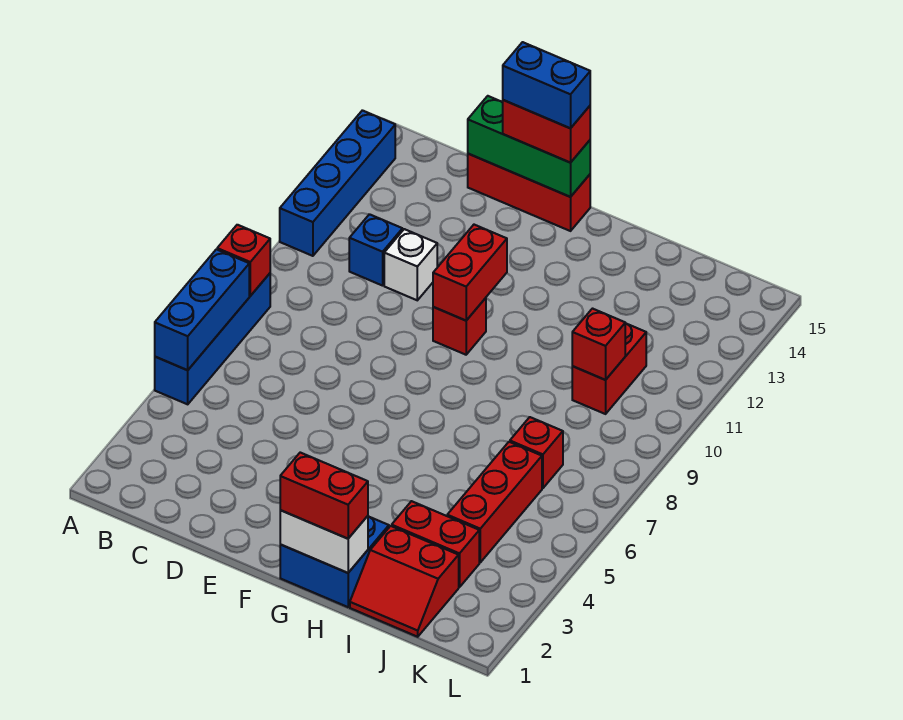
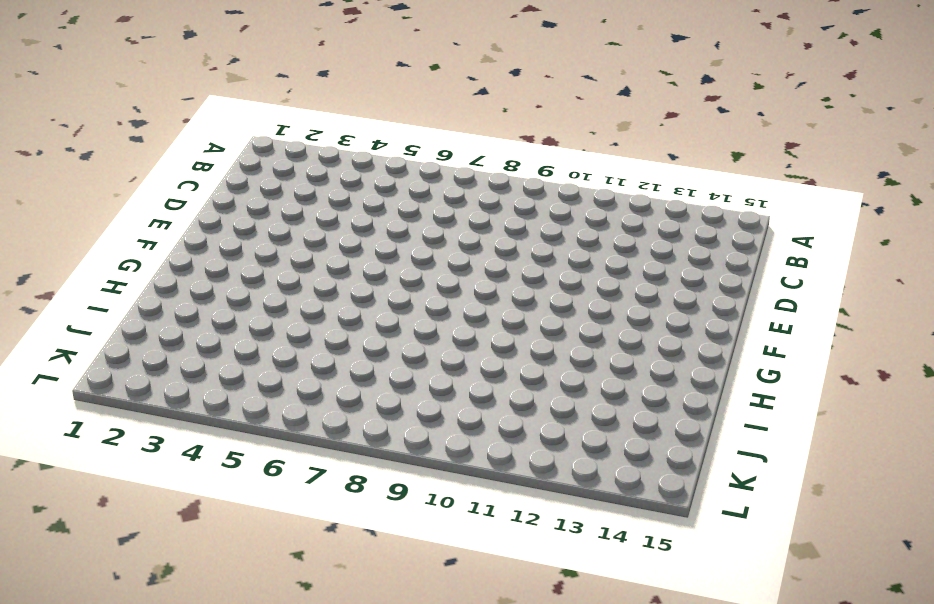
none -> blue 1x4 brick [155,273,270,404]
none -> blue 1x4 brick [280,110,395,256]
none -> blue 1x1 brick [349,214,402,286]

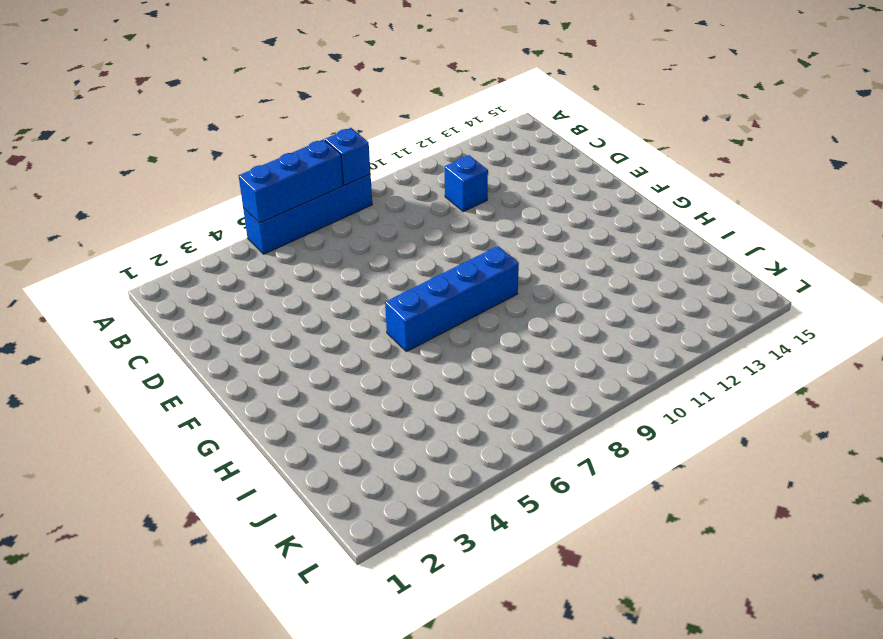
blue 1x1 brick [325,128,371,185] -> red 1x1 brick [217,225,270,296]
blue 1x4 brick [385,246,519,352] -> blue 1x4 brick moved to [280,110,395,256]
none -> white 1x1 brick [384,229,437,300]
none -> red 1x3 brick [468,154,590,231]
none -> red 1x1 brick [433,298,486,355]

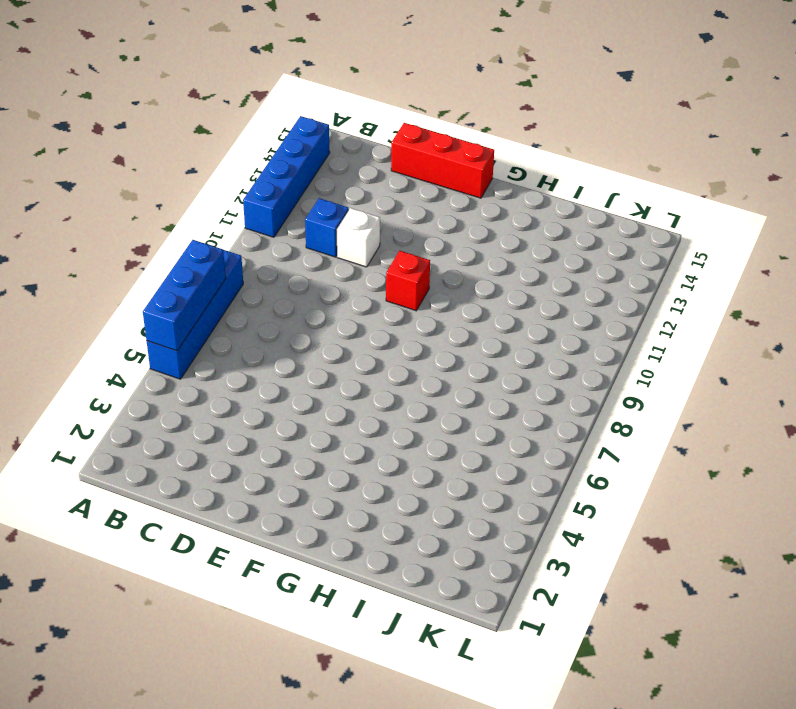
none -> blue 2x2 brick [280,516,389,607]
none -> red 2x2 slope [350,526,459,637]
none -> red 1x2 brick [392,501,479,587]

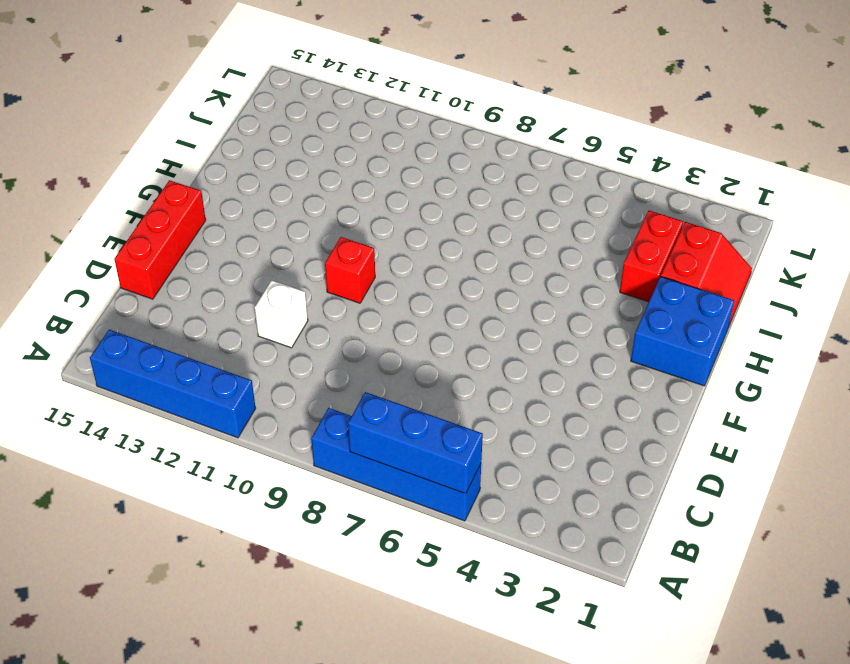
none -> blue 1x1 brick [349,214,402,286]
none -> red 1x3 brick [447,442,542,562]
none -> red 1x1 brick [510,417,563,488]

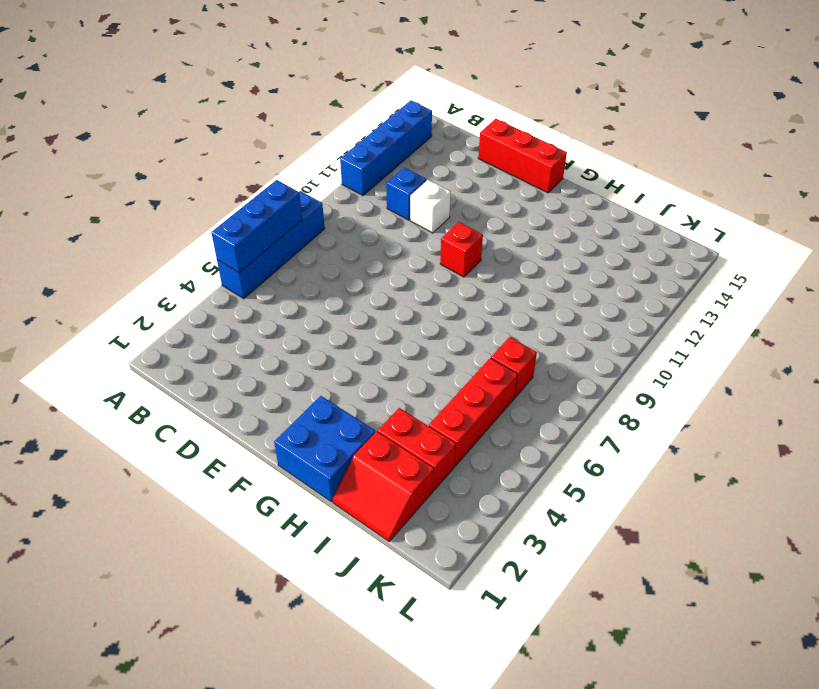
none -> red 1x2 brick [572,323,646,414]
none -> red 1x1 brick [217,225,270,296]
none -> green 1x3 brick [468,96,590,197]

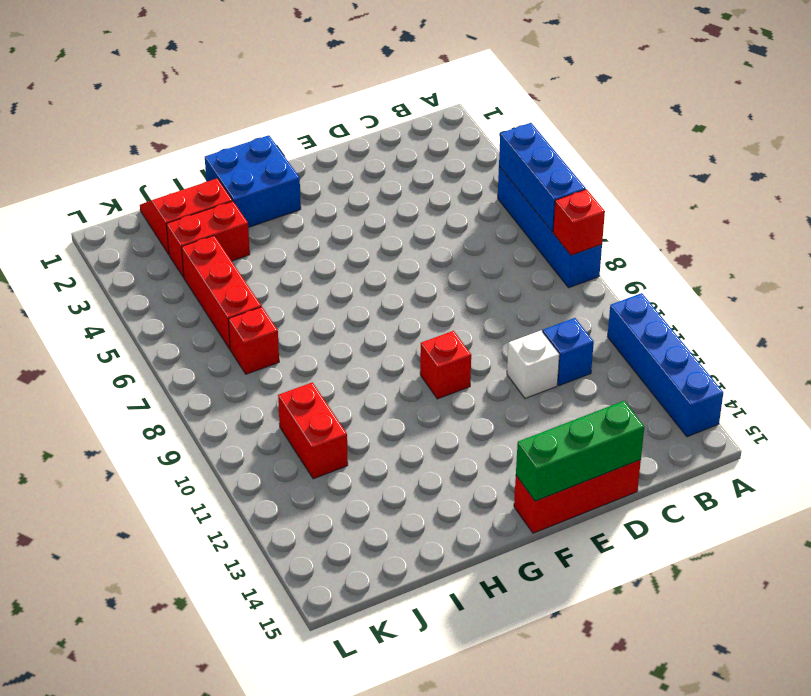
none -> red 1x2 brick [433,225,507,321]
none -> white 1x2 brick [280,510,368,573]
none -> red 1x1 brick [572,309,625,380]

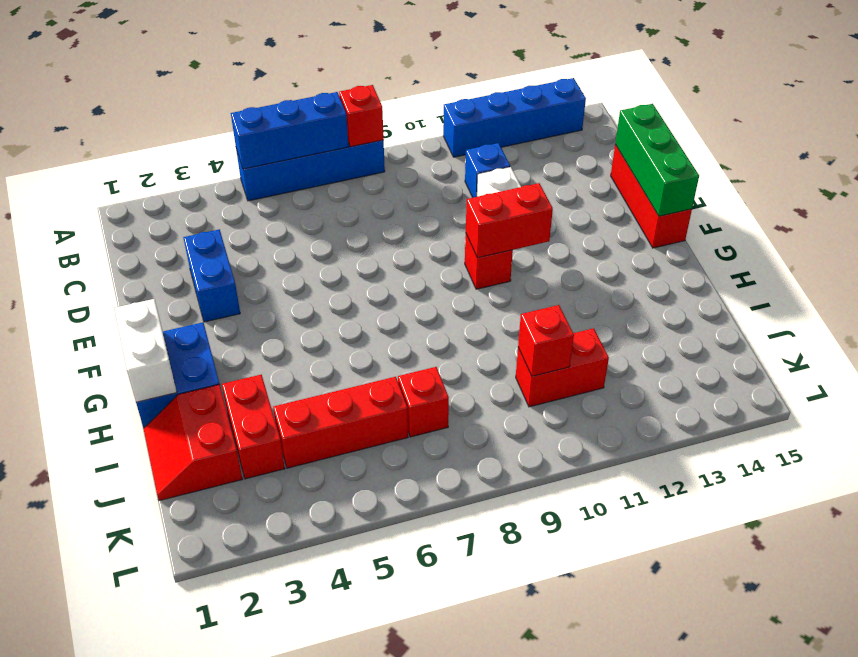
blue 1x2 brick [183,229,240,322] -> blue 1x2 brick moved to [503,42,590,128]
none -> red 1x2 brick [503,100,590,163]
none -> red 1x2 brick [280,453,368,539]

